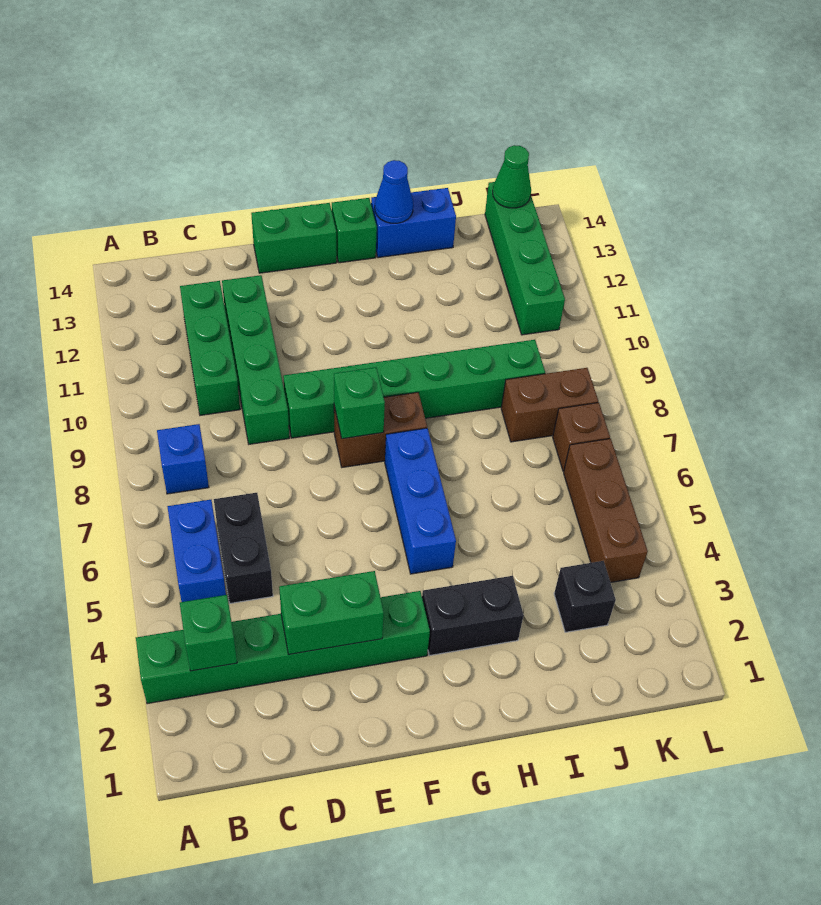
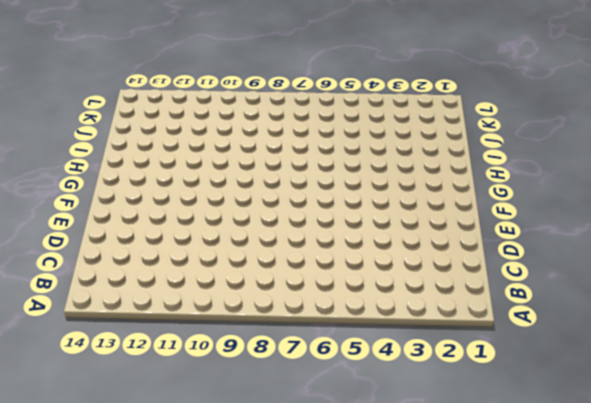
none -> green 1x6 brick [136,591,430,704]
none -> blue 1x2 brick [167,500,226,602]
none -> blue 1x1 brick [157,424,209,494]

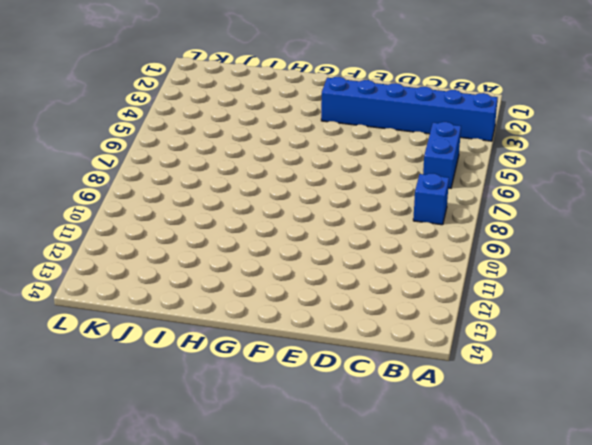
blue 1x6 brick [321,77,498,141] -> green 1x6 brick [136,591,430,704]
none -> black 1x2 brick [214,493,273,603]
none -> green 1x3 brick [180,281,240,415]
none -> green 1x4 brick [222,275,289,444]

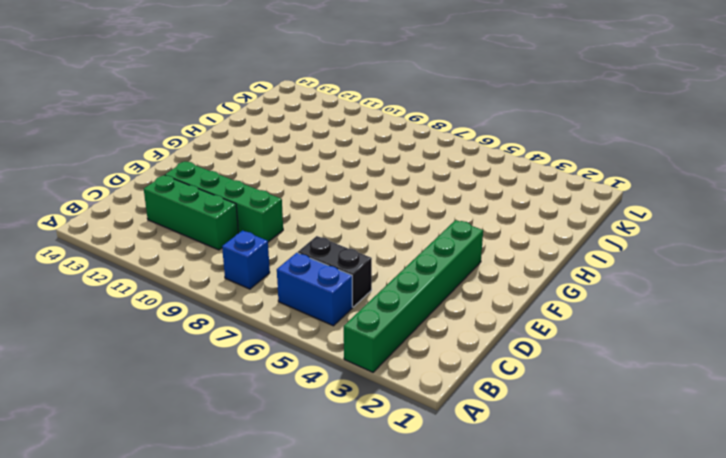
none -> green 1x6 brick [283,340,545,438]
none -> green 1x2 brick [251,203,337,273]
none -> brown 1x2 brick [334,392,427,467]

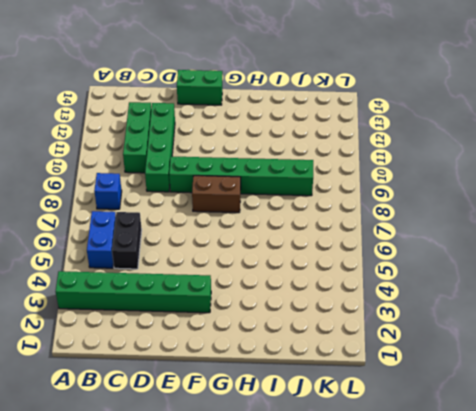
none -> black 1x2 brick [422,576,524,655]
none -> blue 1x3 brick [385,428,456,574]
none -> green 1x1 brick [332,198,377,263]

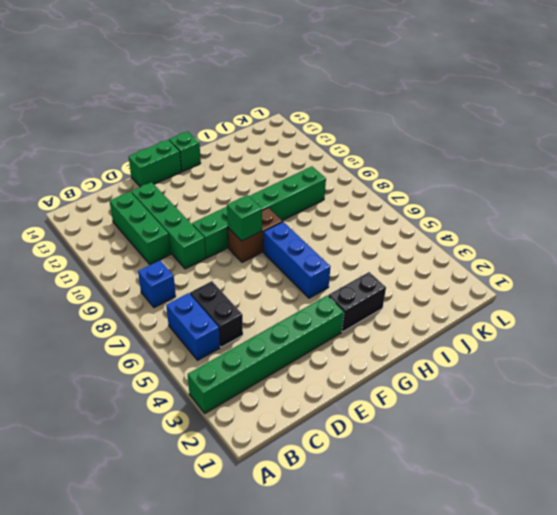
none -> blue 1x2 brick [371,188,456,258]
none -> black 1x1 brick [554,561,616,632]
none -> brown 1x2 brick [501,368,598,442]

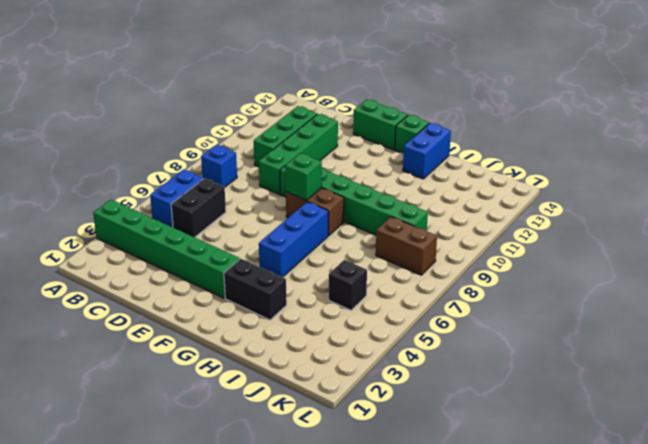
blue 1x2 brick [403,123,451,179] -> blue 1x2 brick turned to [371,188,456,258]
black 1x1 brick [329,260,367,310] -> black 1x1 brick moved to [554,561,616,632]
none -> brown 1x3 brick [564,439,648,583]
none -> brown 1x1 brick [553,403,610,471]
none -> green 1x4 brick [485,182,565,335]

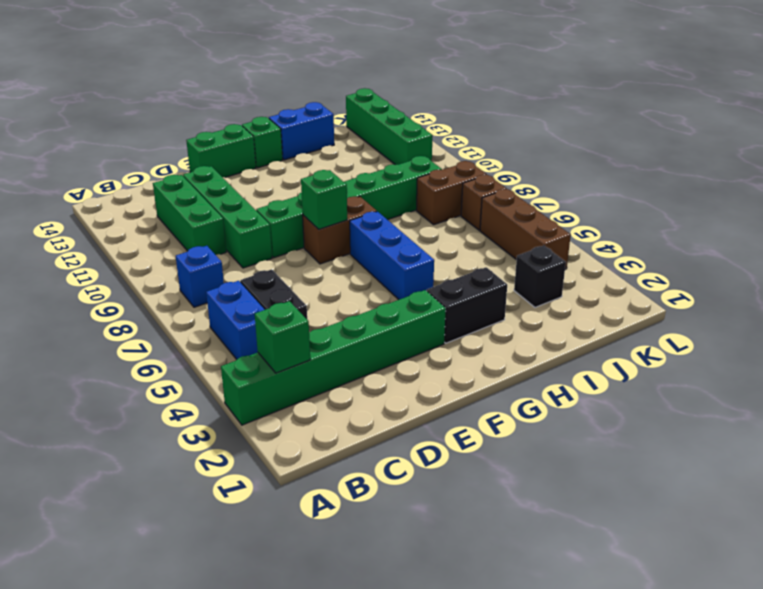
none -> green 1x2 brick [279,571,384,655]
none -> blue 1x1 cone [375,160,413,223]
none -> green 1x1 cone [493,145,531,208]

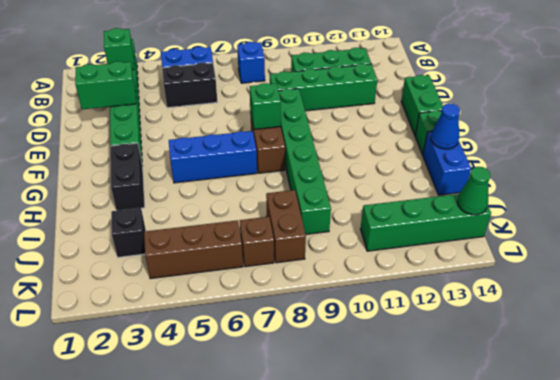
green 1x2 brick [75,61,136,109] -> green 1x2 brick turned to [279,571,384,655]

